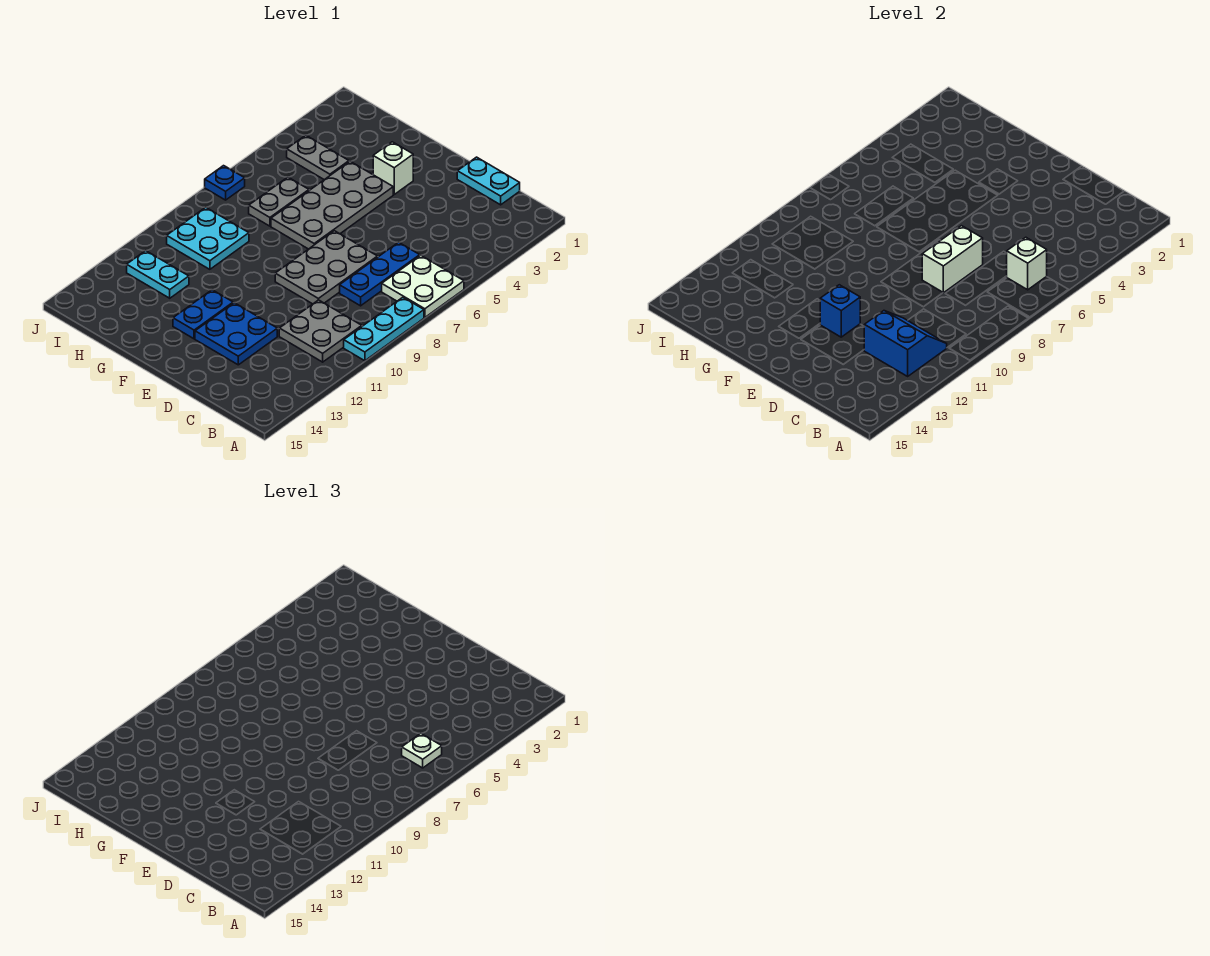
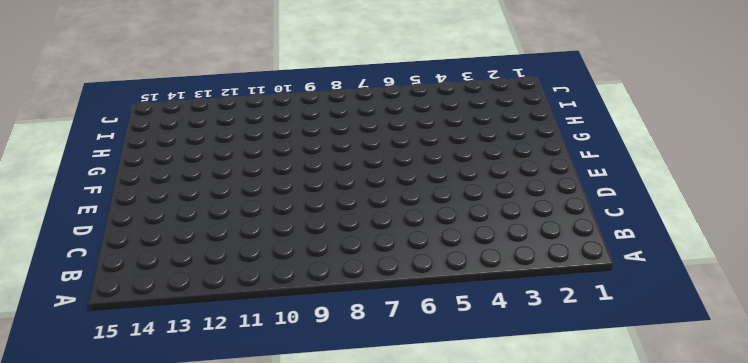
none -> white 2x2 plate [382,255,464,317]
none -> cyan 1x3 plate [344,297,424,361]
none -> grey 2x2 plate [279,300,362,362]

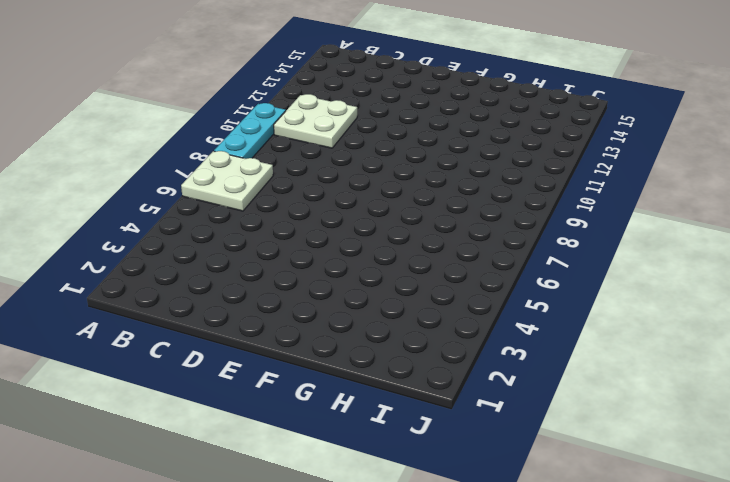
white 2x2 plate [274,94,357,148] -> grey 2x2 plate [279,300,362,362]
none -> cyan 1x2 plate [457,157,520,205]
none -> blue 1x3 plate [340,242,420,306]
none -> grey 2x3 plate [275,231,378,304]

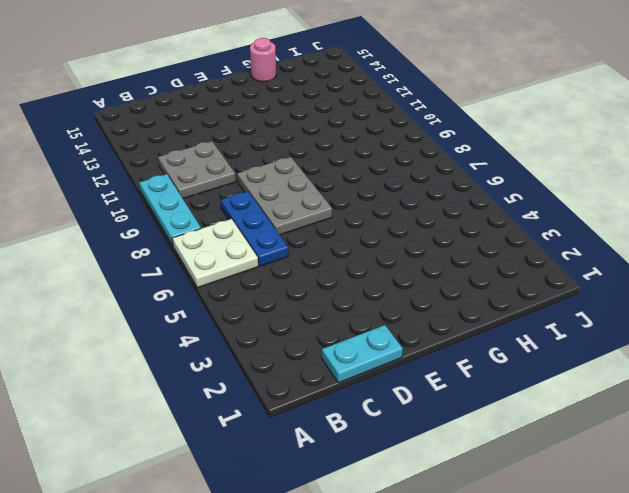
pink 1x1 round brick [250,38,276,82] -> none
none -> blue 2x2 plate [195,303,277,365]
none -> white 1x1 brick [373,142,413,194]
none -> grey 2x4 plate [271,161,393,249]

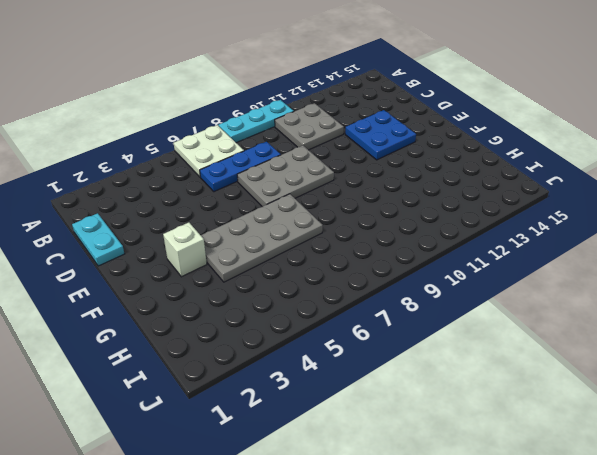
none -> blue 1x2 plate [173,290,233,339]
none -> grey 1x2 plate [287,135,349,180]
none -> grey 1x2 plate [249,177,309,226]

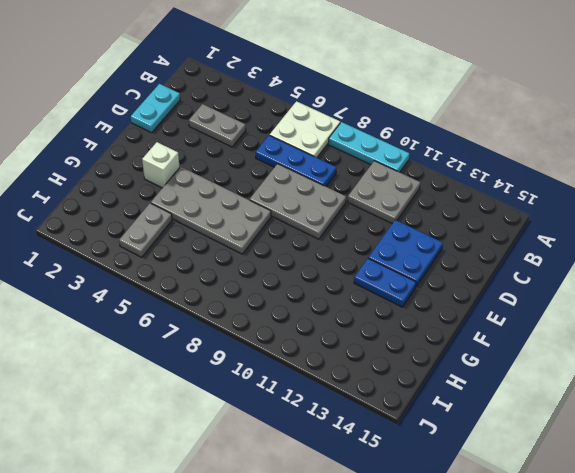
grey 1x2 plate [189,104,246,147] -> grey 1x2 plate moved to [249,177,309,226]
none -> cyan 2x2 plate [167,207,249,269]
none -> cyan 1x2 plate [127,251,189,298]
none -> blue 1x1 plate [205,166,245,200]

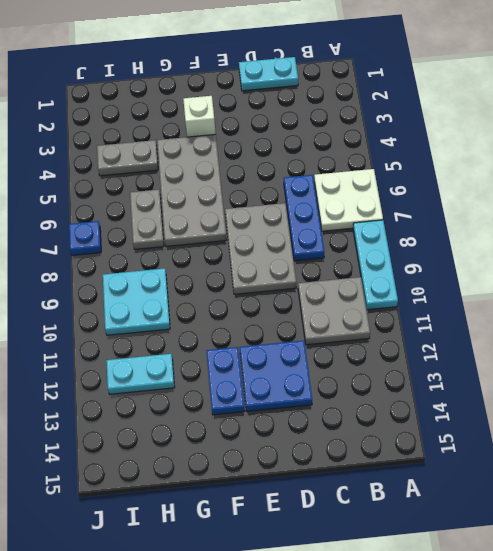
none -> white 1x1 brick [1007,237,1047,290]
none -> blue 2x2 slope [864,311,947,376]
none -> white 1x2 brick [922,226,983,293]

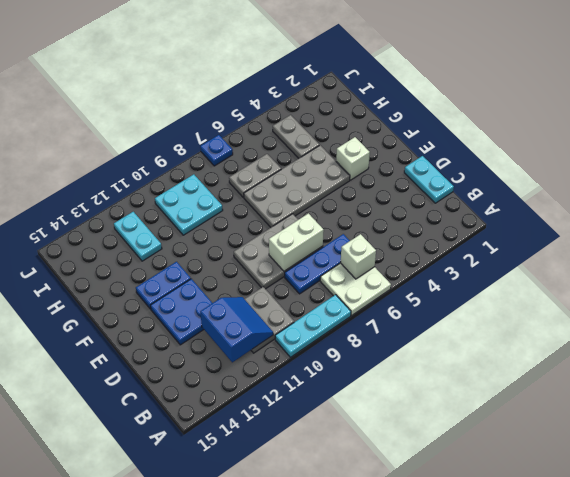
none -> blue 1x1 brick [820,285,860,337]
none -> white 1x1 plate [402,733,442,768]

